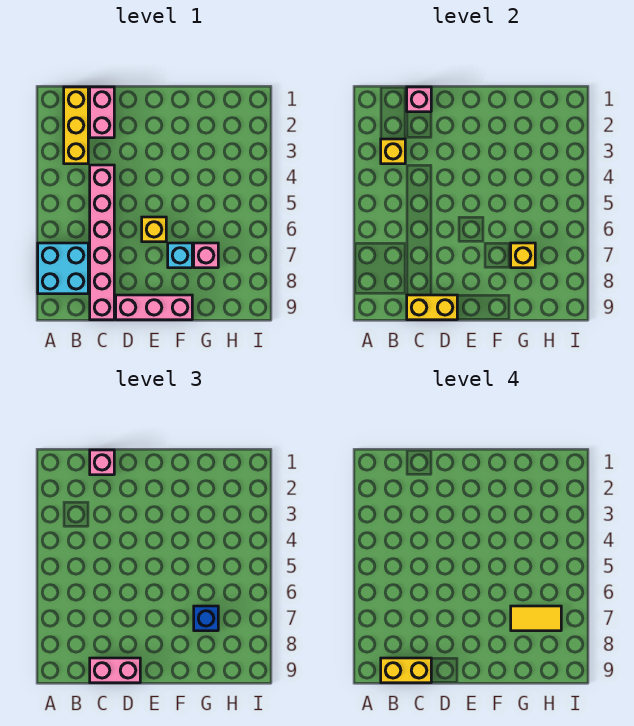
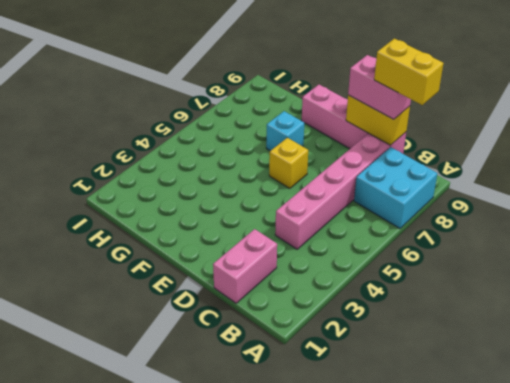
none -> yellow 1x3 brick [64,87,88,164]
none -> pink 1x1 brick [194,243,218,268]
none -> yellow 1x1 brick [381,139,405,164]

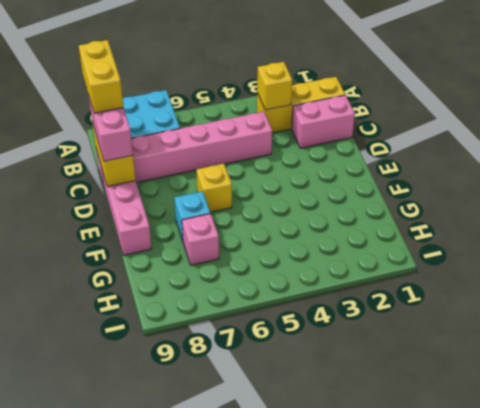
none -> pink 1x1 brick [407,87,431,112]
none -> yellow 1x1 brick [511,243,535,268]
none -> pink 1x1 brick [90,450,114,475]

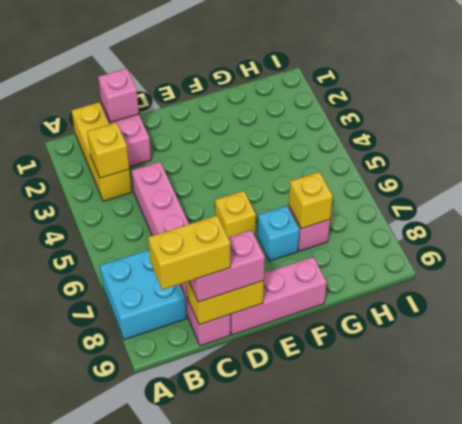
none -> pink 1x1 brick [90,450,114,475]
none -> blue 1x1 brick [194,606,218,631]
none -> yellow 1x2 tile [511,606,561,631]

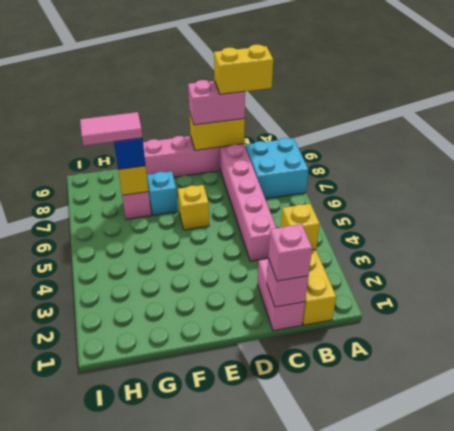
pink 1x2 tile [80,112,142,145] -> yellow 1x2 tile [511,606,561,631]

